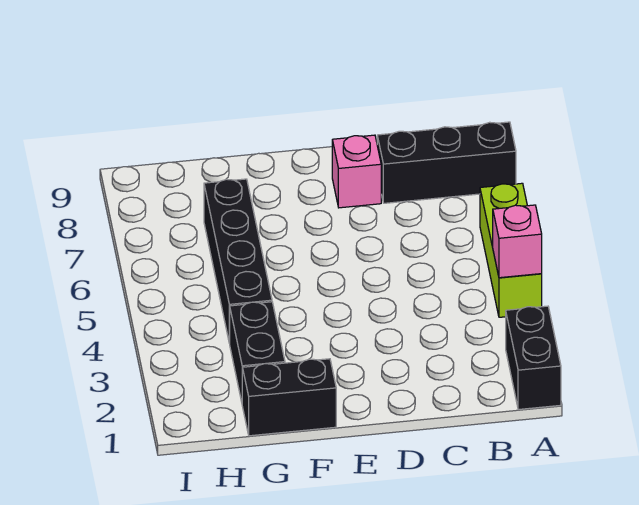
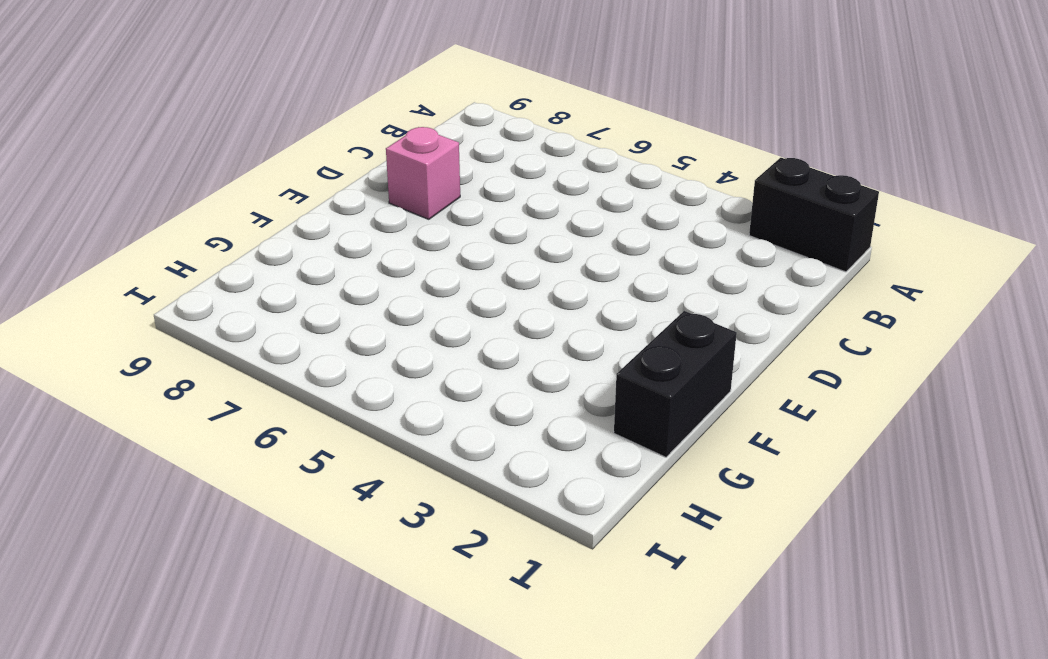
none -> lime 1x3 brick [480,183,542,317]
none -> black 1x3 brick [377,122,516,203]

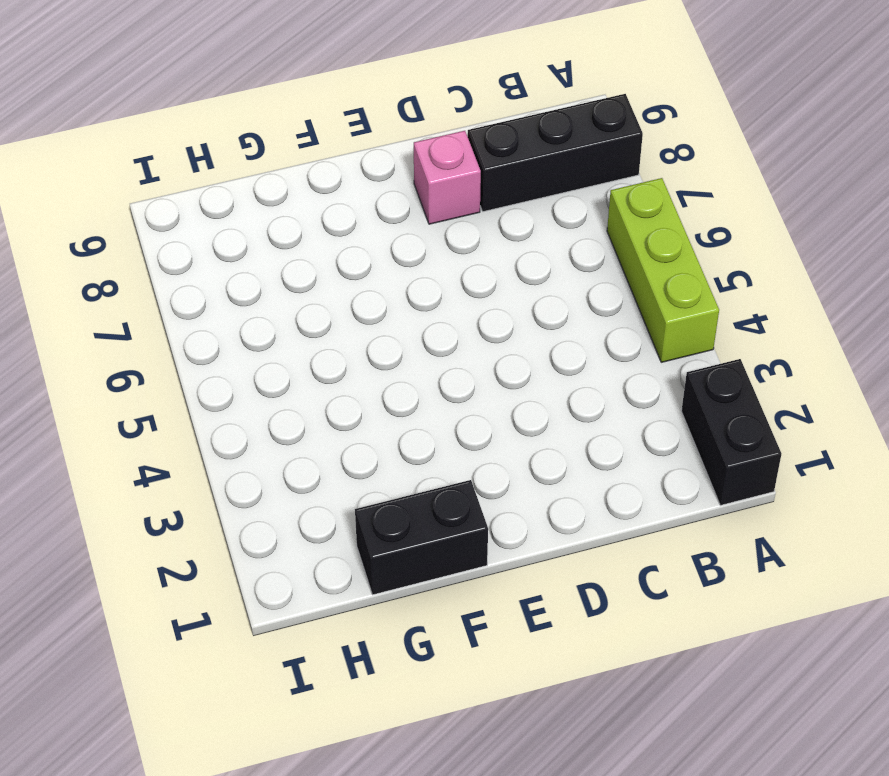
none -> black 1x2 brick [230,302,285,402]
none -> black 1x4 brick [204,179,272,343]

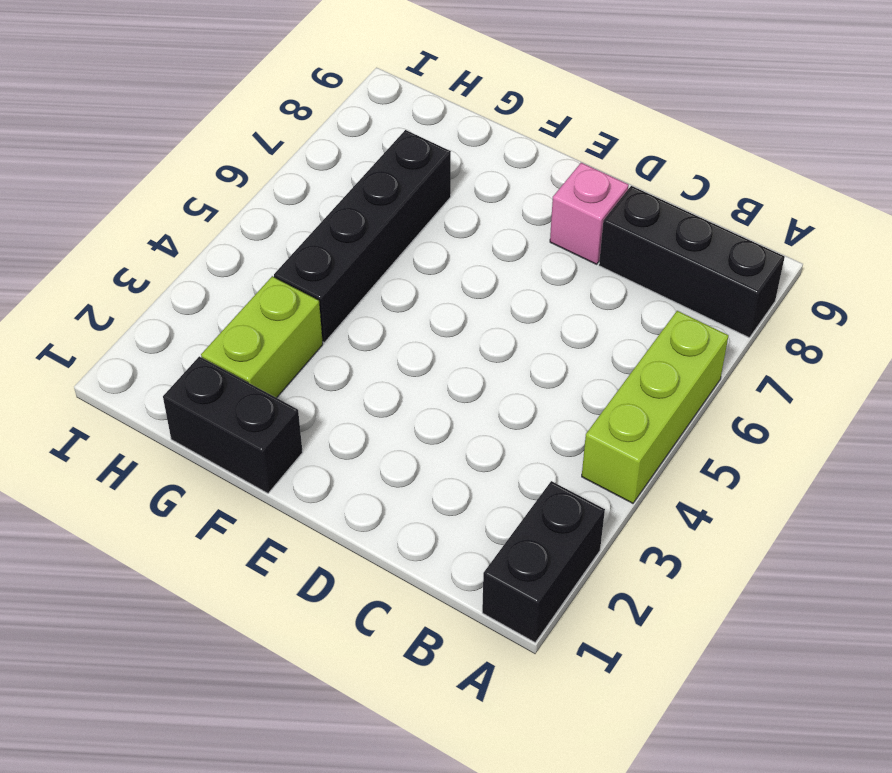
lime 1x2 brick [201,276,323,398] -> black 1x2 brick [230,302,285,402]
none -> pink 1x1 brick [493,205,542,278]

